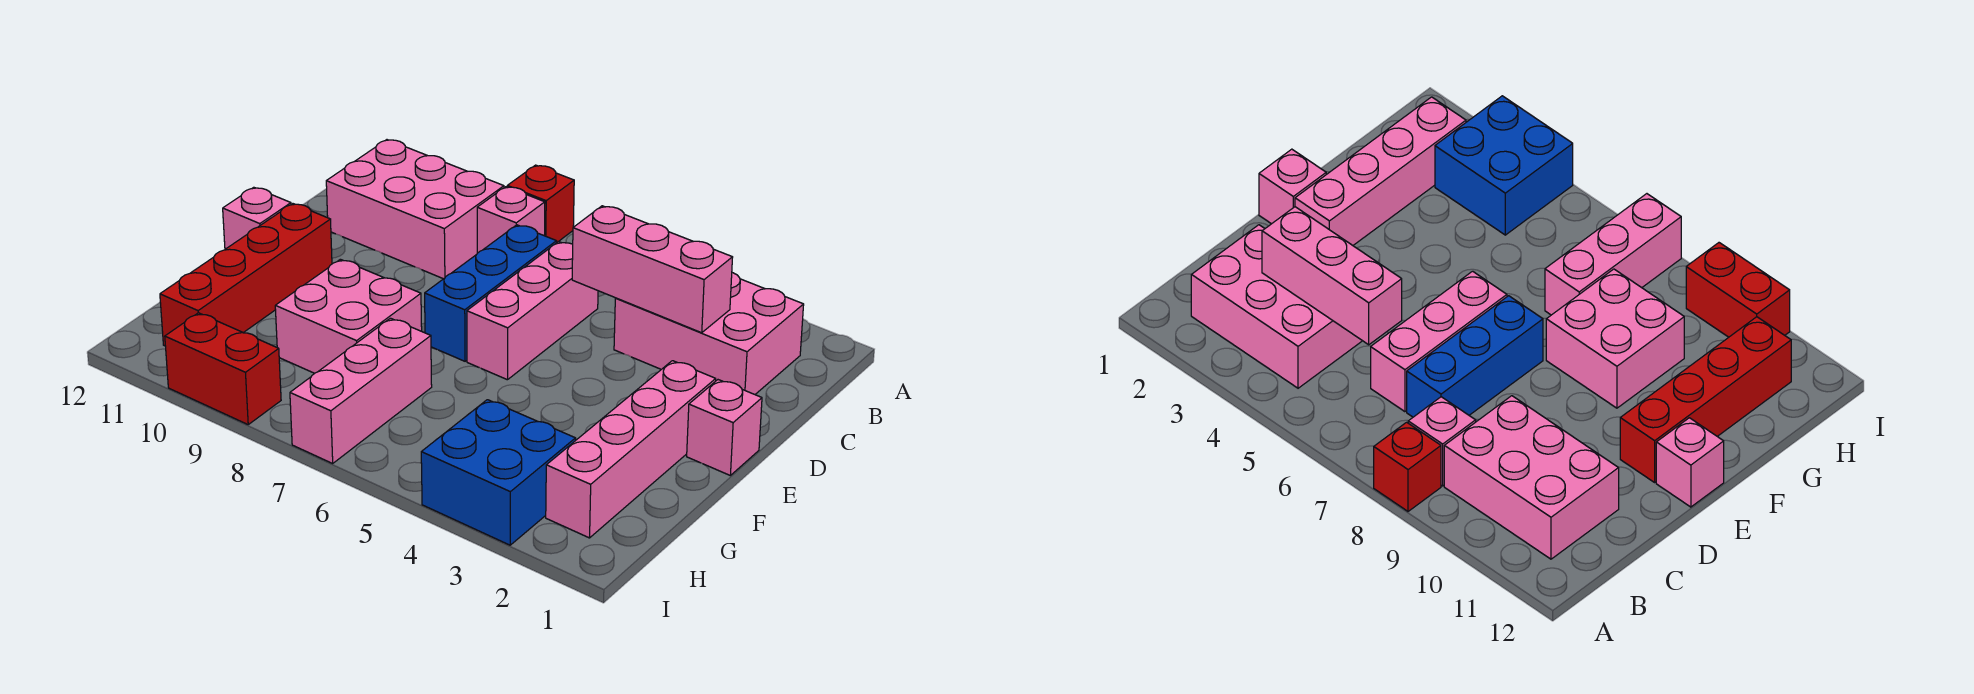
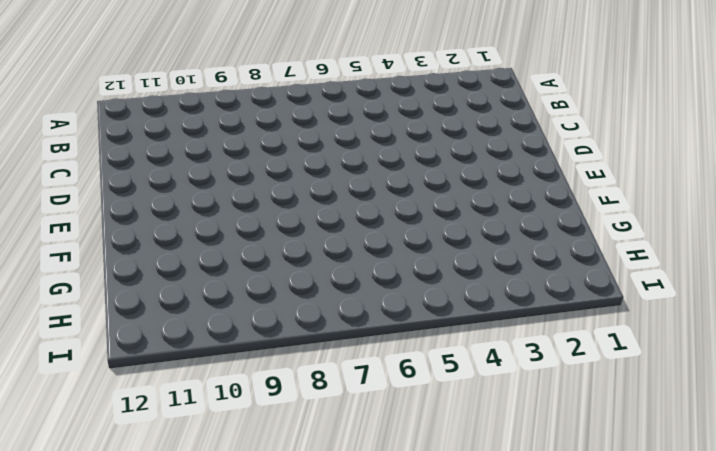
none -> red 1x1 brick [507,165,574,242]
none -> pink 2x3 brick [614,273,804,394]
none -> pink 1x1 brick [477,187,545,253]

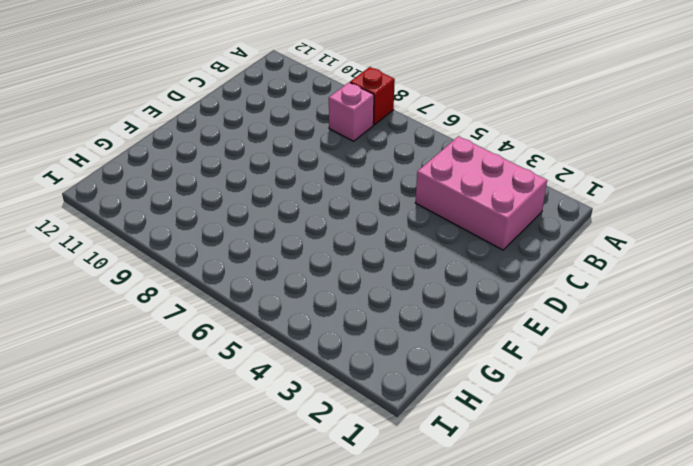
none -> pink 2x3 brick [326,140,504,279]
none -> pink 1x3 brick [467,242,598,380]
none -> blue 1x3 brick [425,225,557,361]

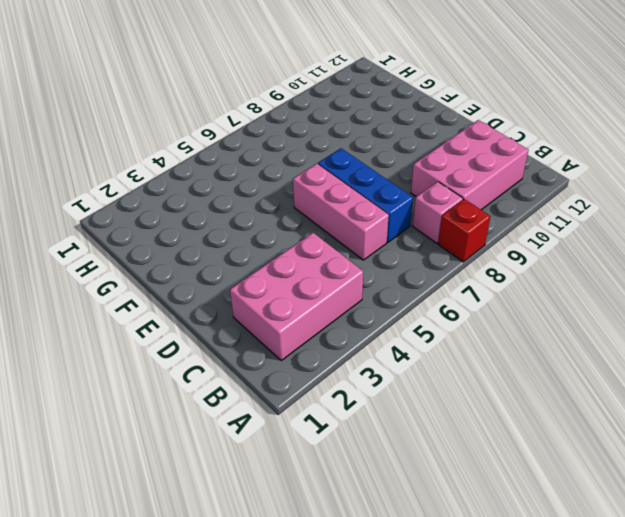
none -> pink 1x1 brick [687,380,762,475]
none -> pink 1x4 brick [546,361,716,538]
none -> red 1x4 brick [160,204,332,346]

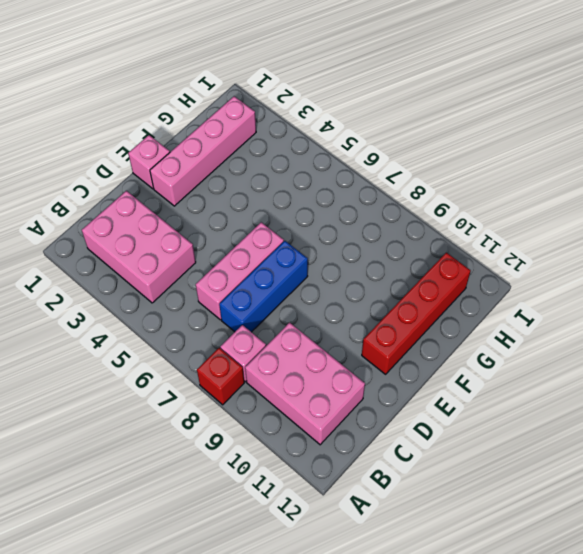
none -> pink 1x1 brick [223,187,291,249]
none -> pink 2x2 brick [275,259,422,373]
none -> pink 1x3 brick [290,318,432,463]

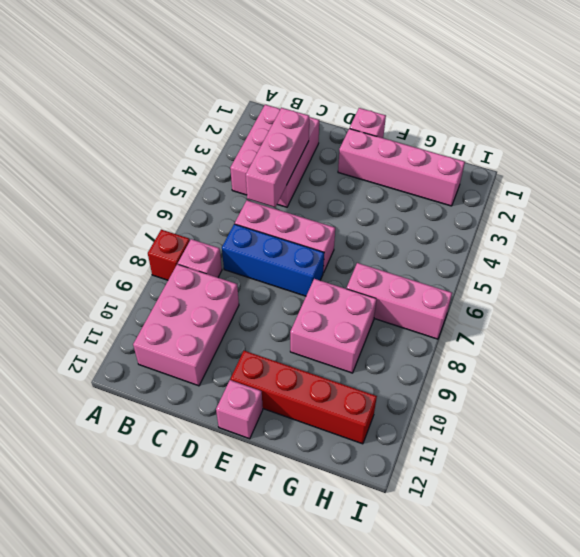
none -> blue 2x2 brick [421,400,576,545]
none -> red 1x2 brick [165,313,281,424]

